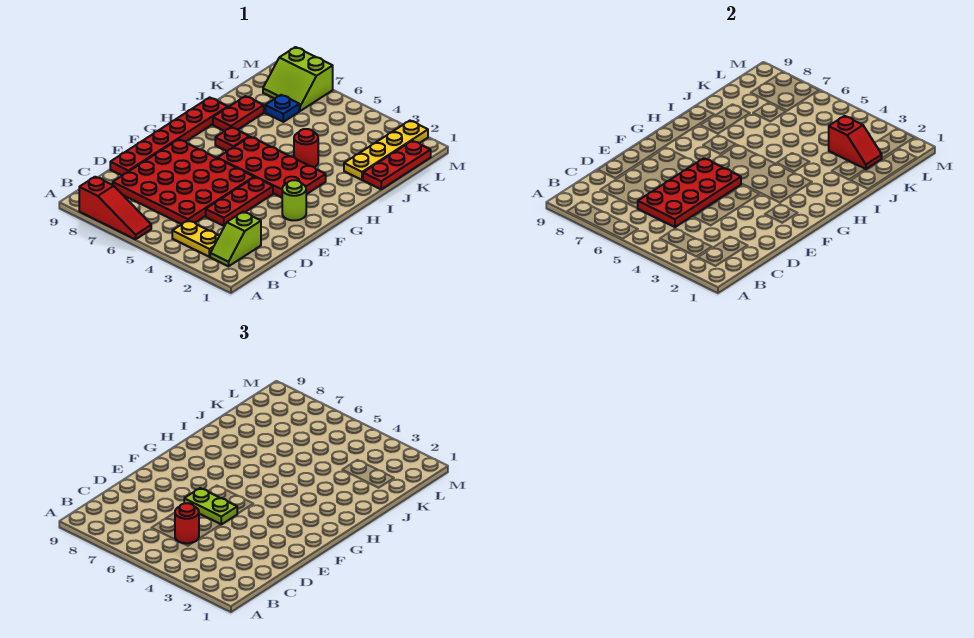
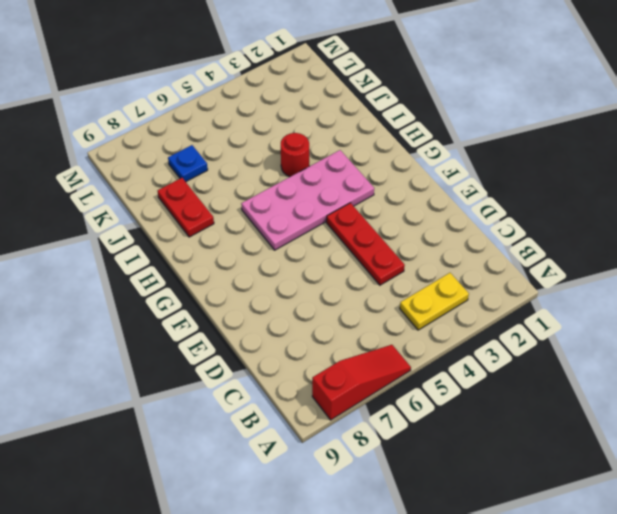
pink 2x4 plate [241,150,374,250] -> red 2x4 plate [218,137,326,197]
none -> lime 1x2 slope [210,212,261,266]
none -> red 4x4 plate [113,139,254,224]
none -> red 1x6 plate [110,97,228,176]

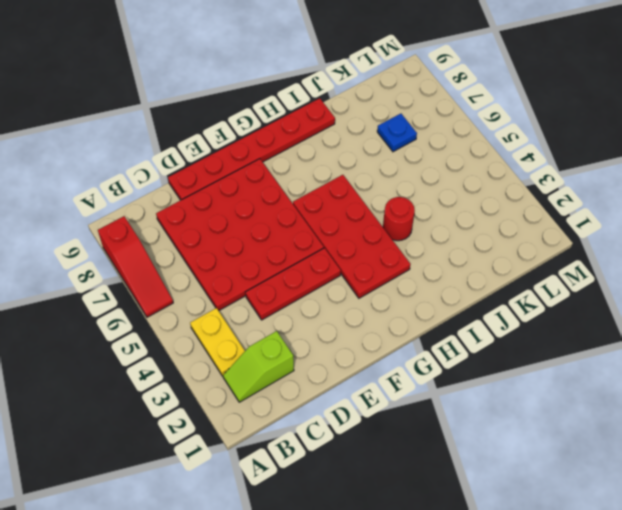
none -> lime 1x1 round brick [282,180,306,220]
none -> red 1x1 plate [215,127,249,151]
none -> red 1x2 plate [213,96,264,131]

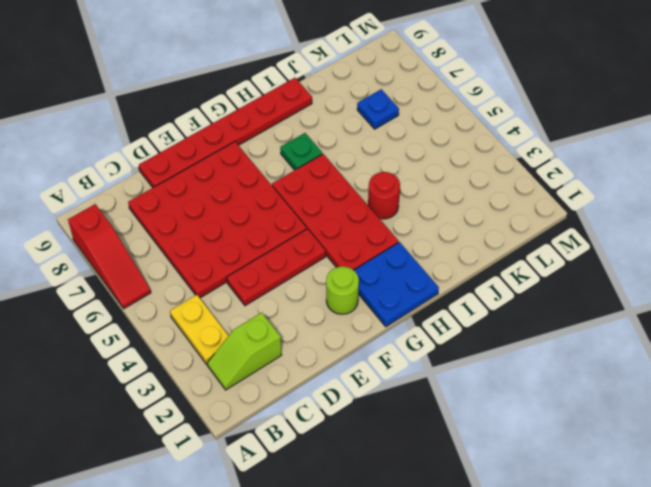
blue 2x2 plate [354,242,439,327] -> none
green 1x1 plate [280,133,322,170] -> red 1x1 plate [215,127,249,151]
none -> red 1x2 plate [213,96,264,131]
none -> red 1x3 plate [363,141,431,189]
none -> yellow 1x4 plate [344,121,428,180]

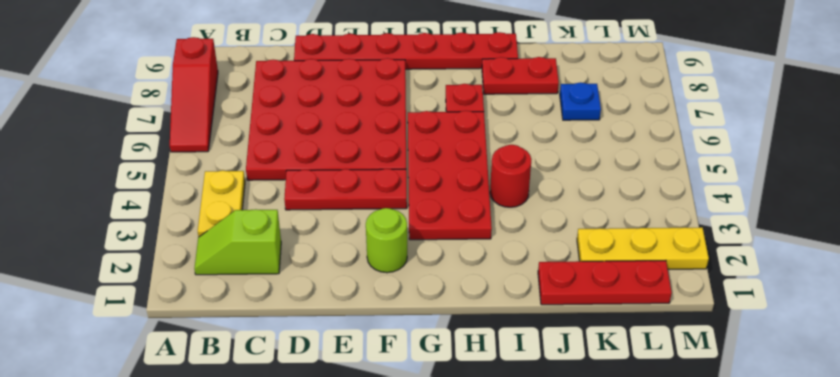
yellow 1x3 plate [577,227,709,269] -> yellow 1x4 plate [344,121,428,180]
none -> lime 2x2 slope [263,47,333,111]
none -> red 2x4 plate [638,158,741,227]
none -> red 1x2 slope [829,116,882,169]

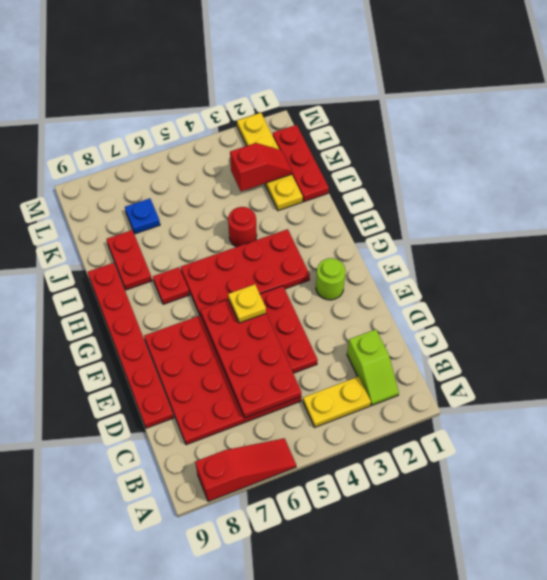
yellow 1x1 plate [228,284,266,323] -> none
none -> lime 2x2 slope [263,47,333,111]
none -> red 1x1 round brick [175,503,199,543]
none -> lime 1x2 plate [184,488,237,525]

